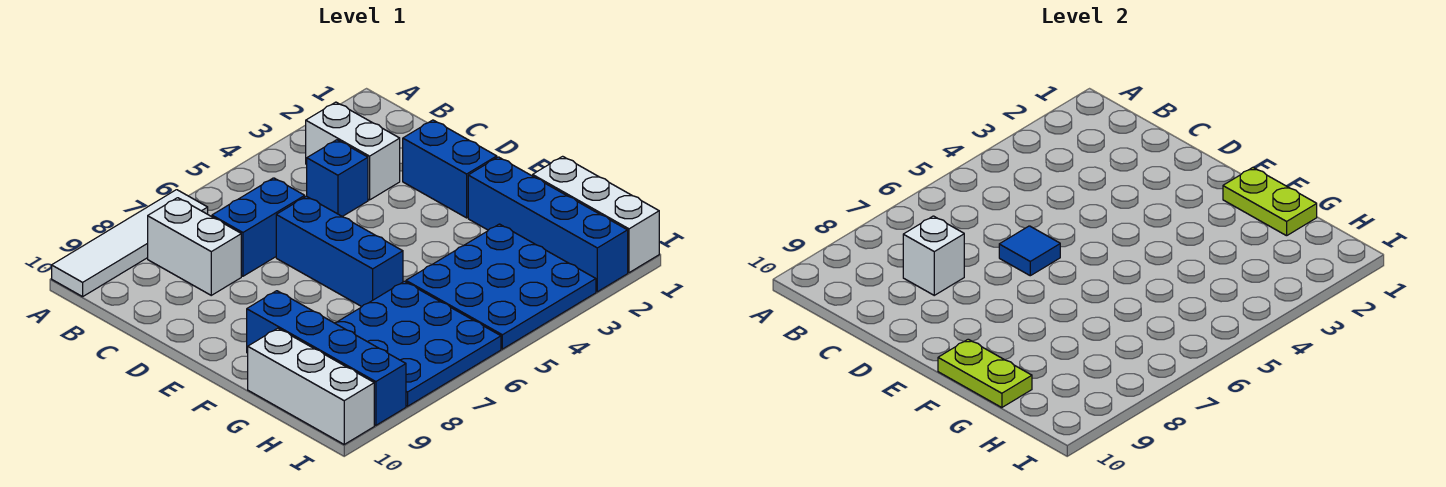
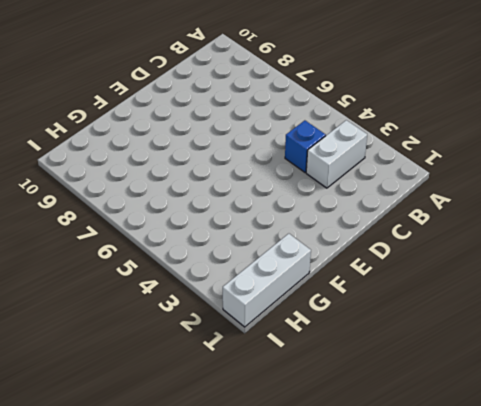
none -> white 1x4 tile [52,190,208,297]
none -> white 1x2 brick [148,198,241,295]
none -> blue 1x2 brick [212,178,305,276]

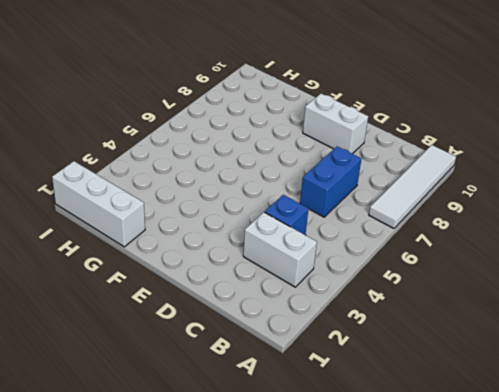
white 1x2 brick [303,94,368,154] -> white 1x2 brick moved to [148,198,241,295]
none -> blue 1x2 brick [403,120,497,218]
none -> blue 1x3 brick [276,196,403,307]
none -> blue 1x4 brick [468,157,628,292]

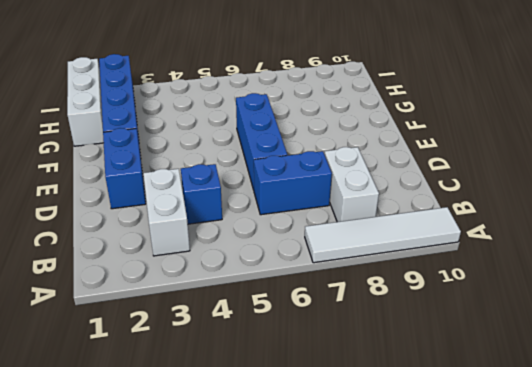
none -> blue 1x4 brick [247,291,406,425]
none -> blue 3x3 plate [406,224,596,349]
none -> blue 3x3 plate [335,281,501,406]

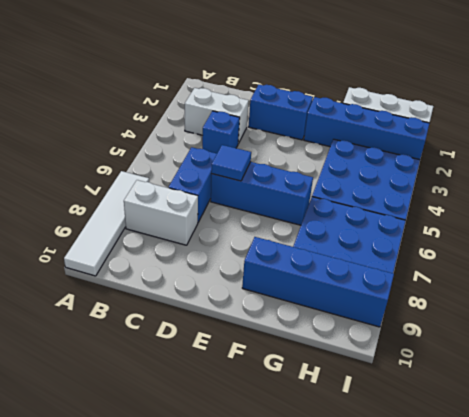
none -> white 1x3 brick [248,328,374,444]
none -> white 1x1 brick [903,216,964,295]
none -> lime 1x2 plate [1223,168,1317,236]

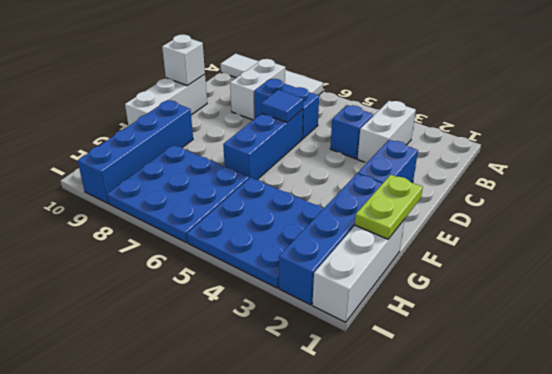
white 1x3 brick [125,74,207,126] -> white 1x3 brick moved to [248,328,374,444]
white 1x1 brick [162,34,205,86] -> white 1x1 brick moved to [903,216,964,295]
none -> lime 1x2 plate [938,339,1032,408]

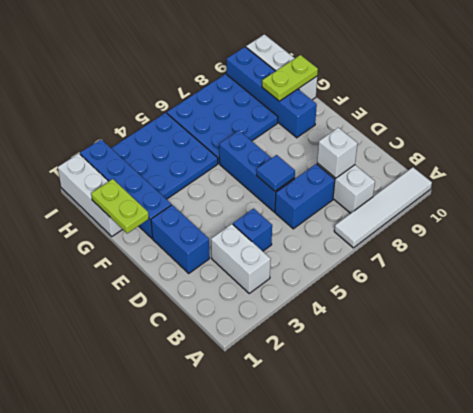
lime 1x2 plate [262,55,318,101] -> lime 1x2 plate turned to [938,339,1032,408]

